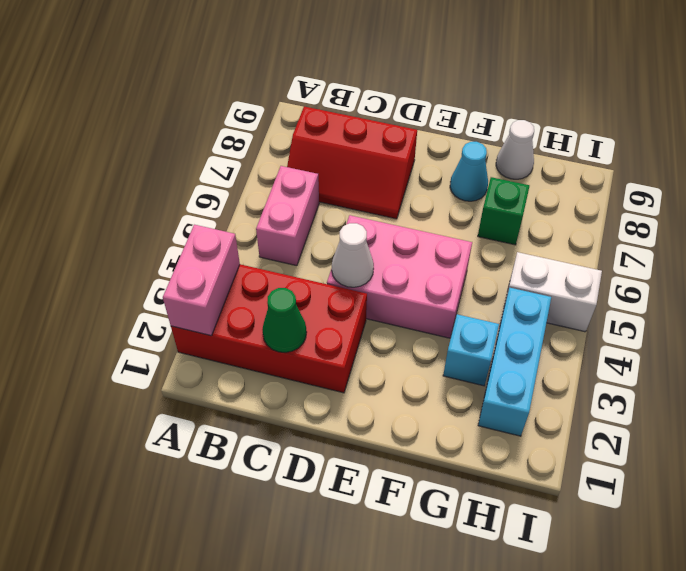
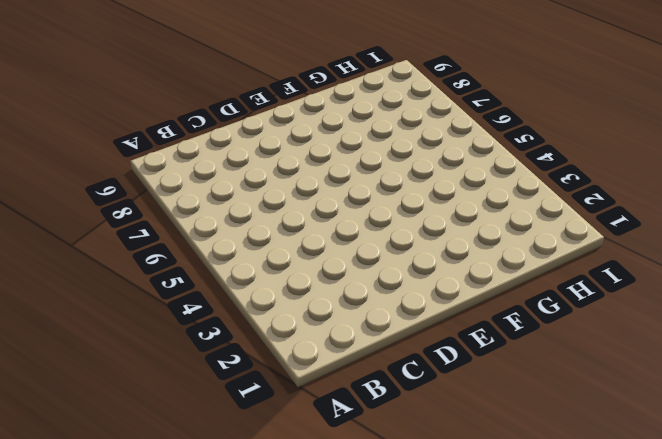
none -> red 2x4 brick [171,264,367,393]
none -> pink 1x2 brick [256,166,319,266]
none -> red 2x3 slope [287,107,417,219]

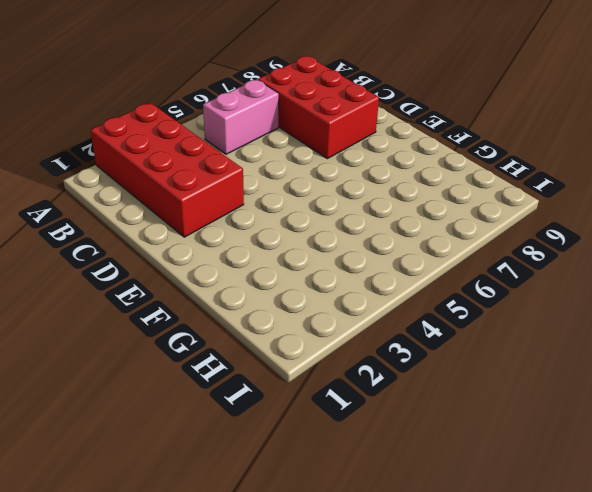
red 2x3 brick [258,56,379,159] -> red 2x3 slope [287,107,417,219]
none -> pink 2x3 brick [327,215,472,338]
none -> cyan 1x1 cone [450,142,488,201]
none -> cyan 1x1 brick [443,314,499,386]

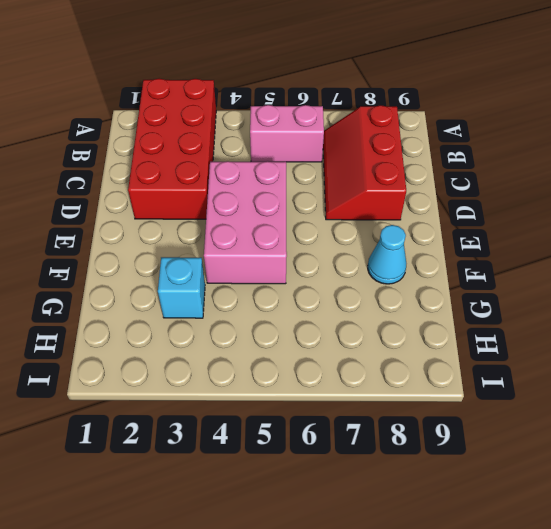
none -> green 1x1 brick [478,177,529,245]
none -> white 1x1 cone [496,120,534,179]
none -> cyan 1x3 brick [478,287,551,436]

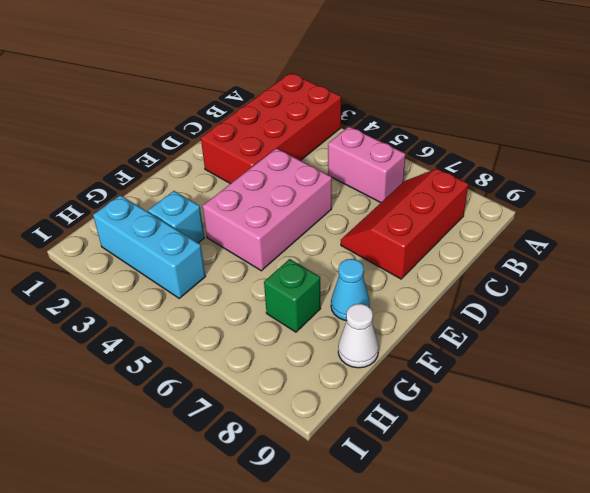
none -> white 1x2 brick [505,252,602,332]
none -> pink 1x2 brick [163,225,240,336]
none -> green 1x1 cone [262,288,307,352]

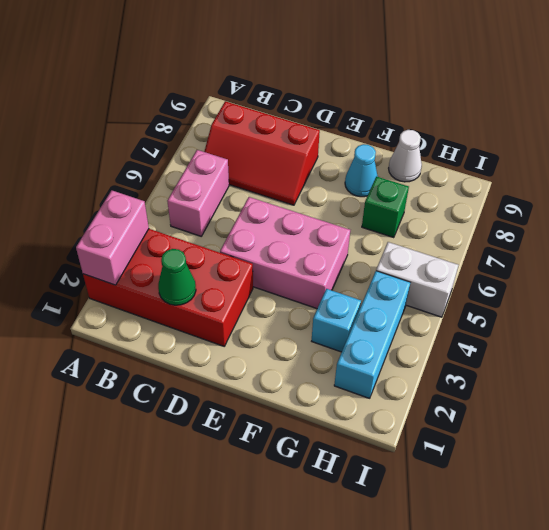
none -> white 1x1 cone [332,223,374,287]

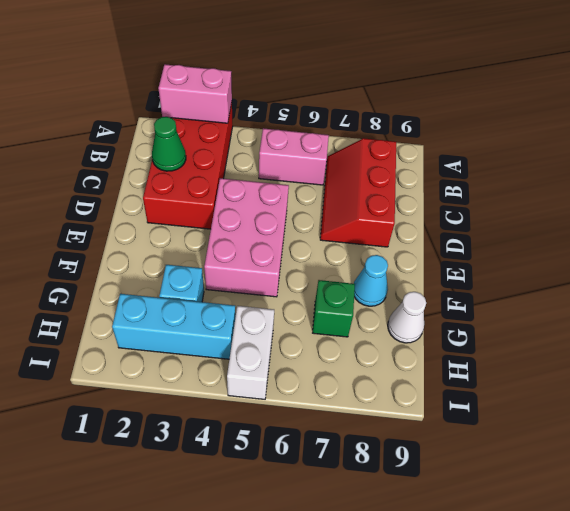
none -> white 1x1 cone [332,223,374,287]

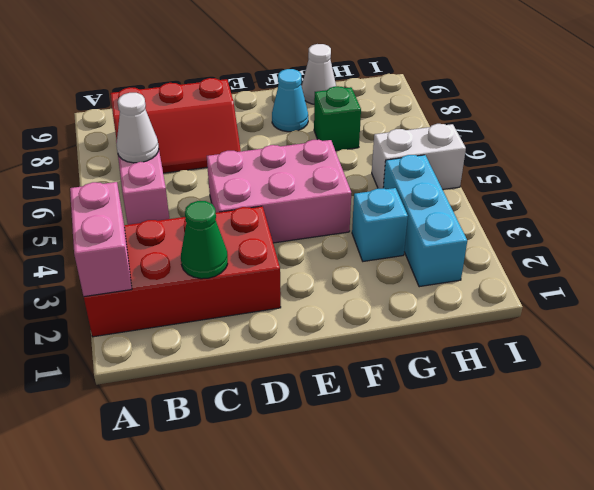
white 1x1 cone [117,93,159,163] -> white 1x1 cone moved to [332,223,374,287]

